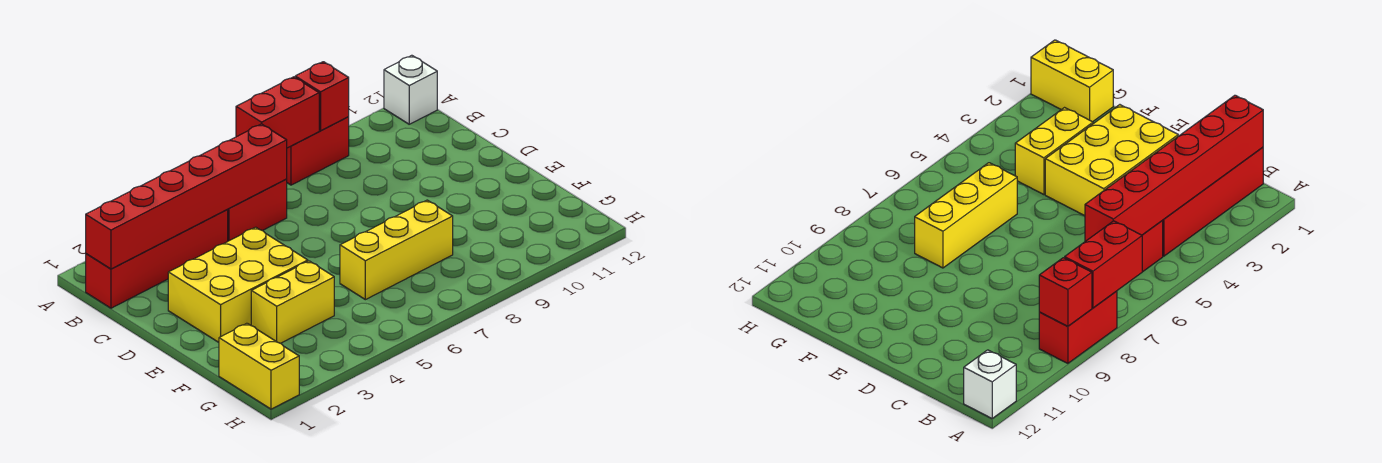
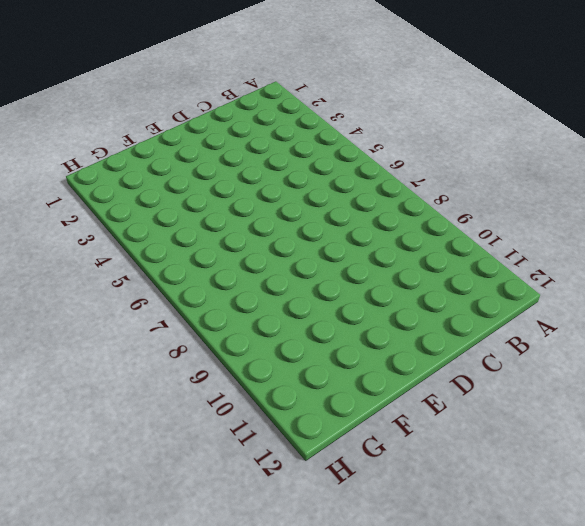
none -> red 1x2 brick [287,117,349,185]
none -> white 1x1 brick [384,55,437,124]

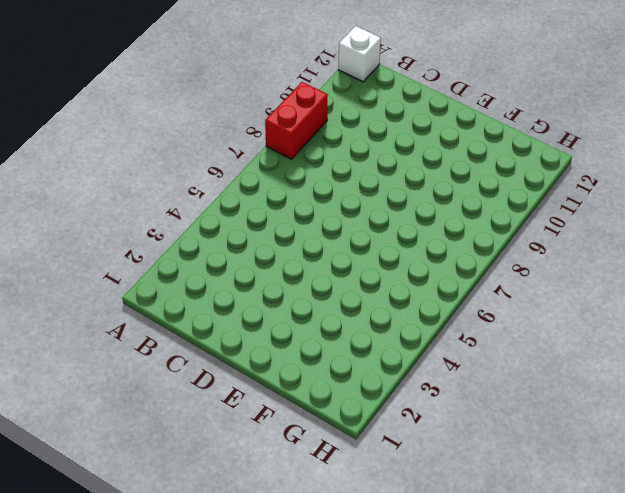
none -> red 1x4 brick [86,209,228,308]
none -> red 1x2 brick [228,179,287,241]

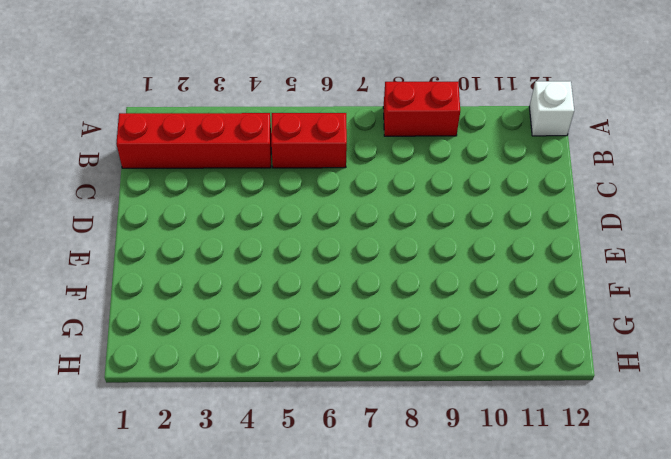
none -> yellow 2x3 brick [168,227,308,342]
none -> yellow 1x2 brick [251,261,334,343]

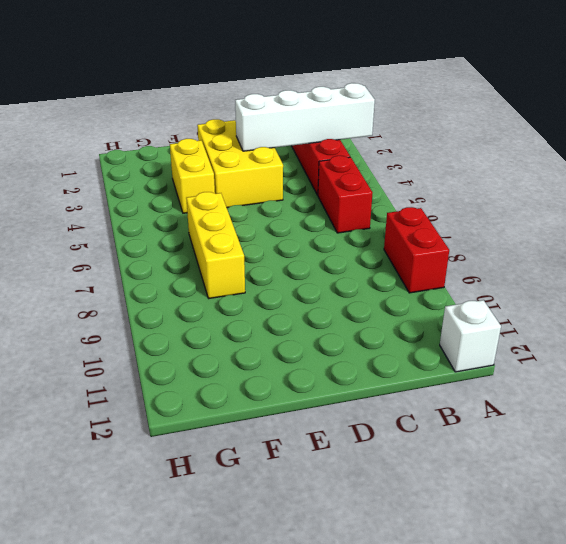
white 1x4 brick [235,83,375,151] -> red 1x6 brick [86,124,287,269]
none -> yellow 1x2 brick [219,323,299,409]
none -> red 1x2 brick [236,77,319,148]

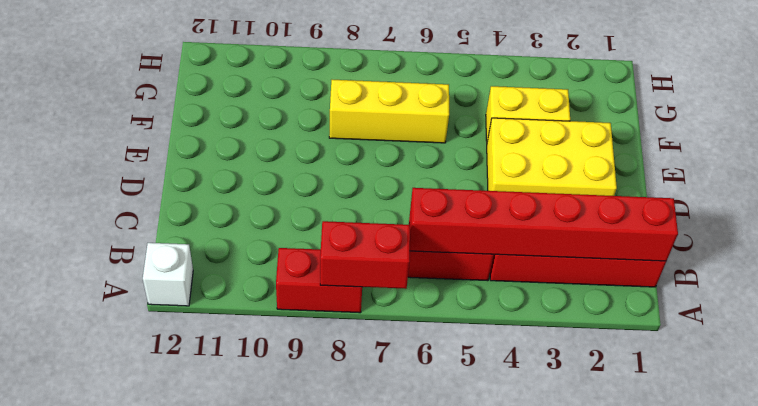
none -> yellow 1x2 brick [219,323,299,409]
none -> red 1x1 brick [295,62,349,131]

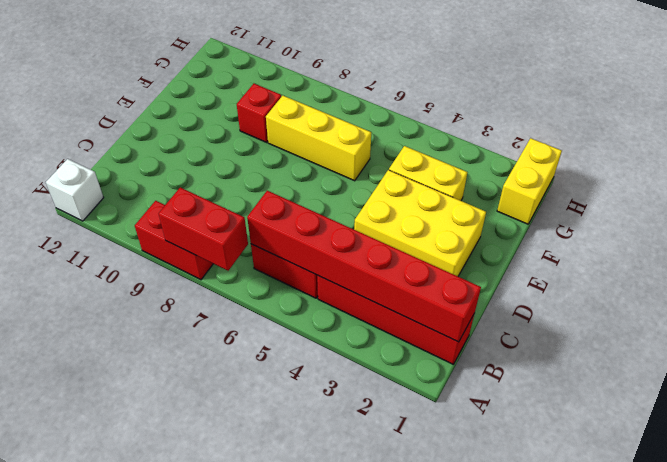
red 1x1 brick [237,84,281,142] -> red 1x1 brick moved to [295,62,349,131]

